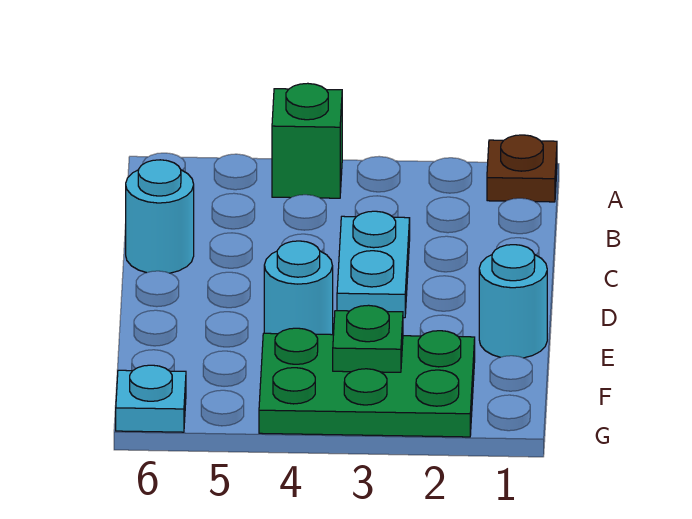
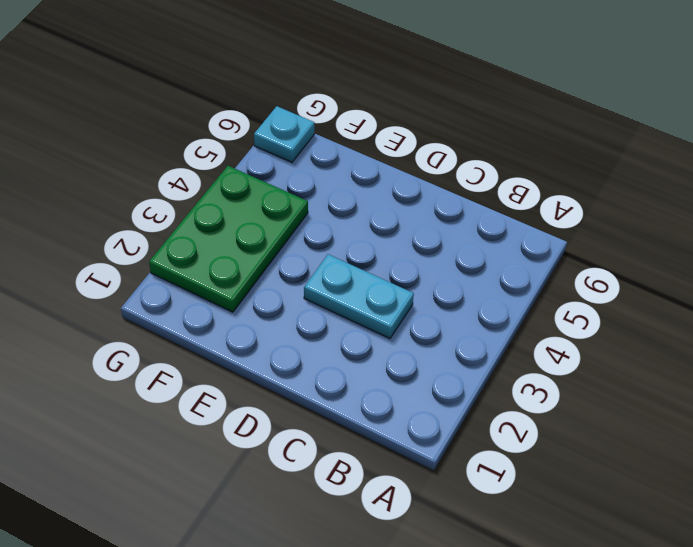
none -> brown 1x1 plate [487,135,557,202]
none -> green 1x1 brick [272,83,342,198]

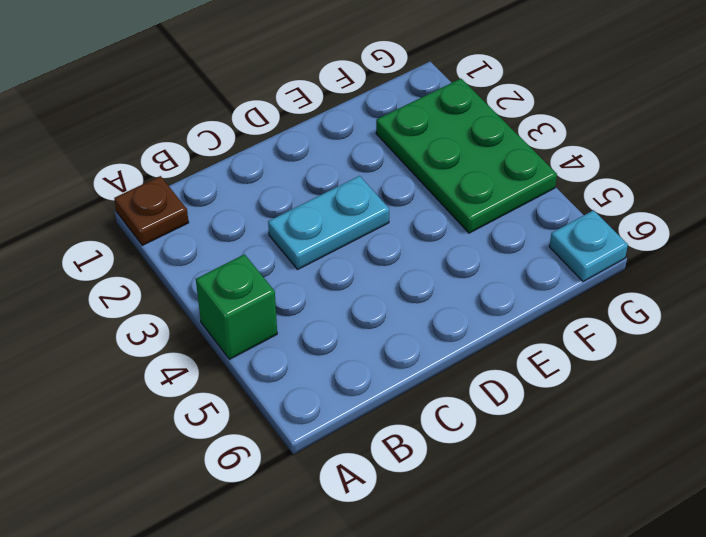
none -> cyan 1x1 round brick [126,160,194,273]
none -> cyan 1x1 round brick [479,245,547,358]

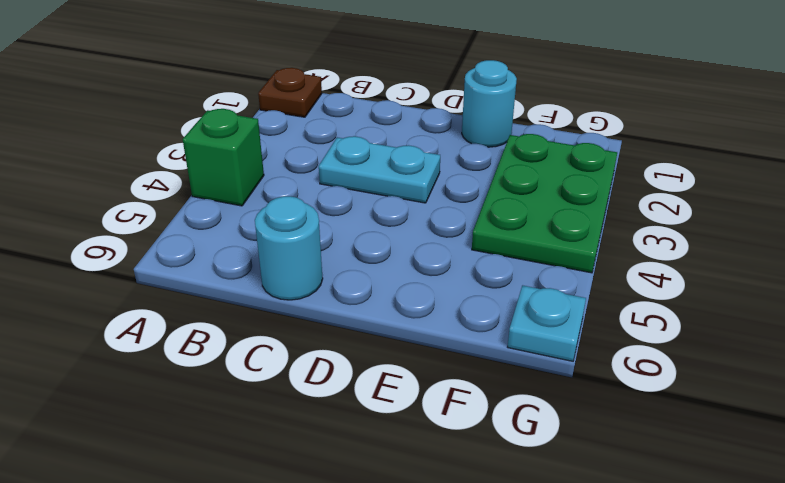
none -> cyan 1x1 round brick [264,241,333,335]
none -> green 1x1 plate [333,305,403,372]

